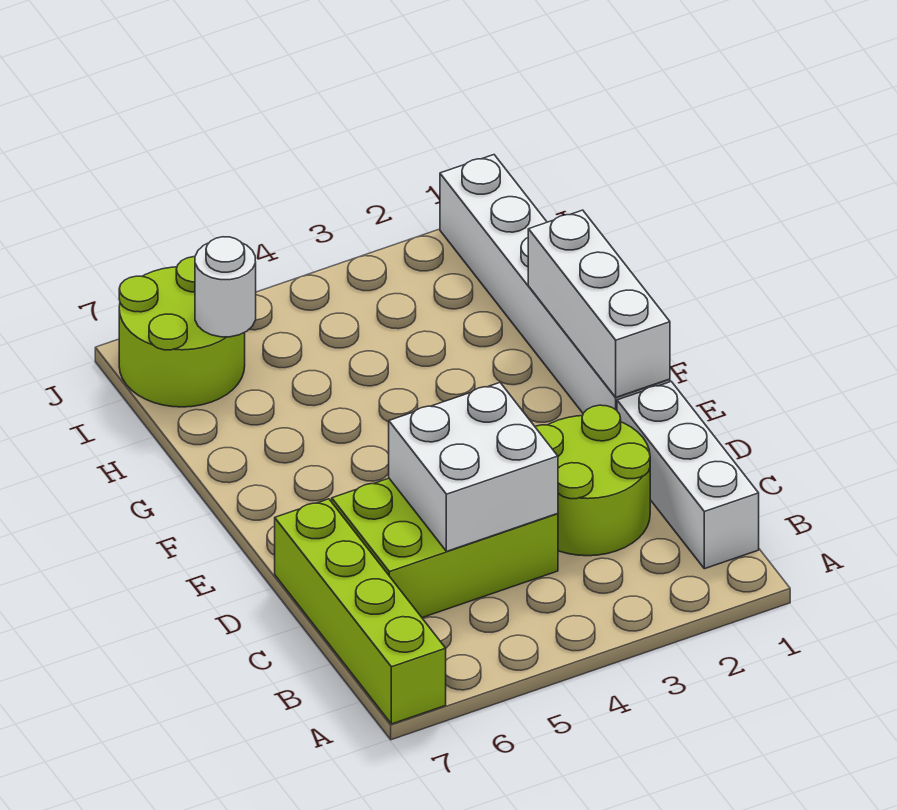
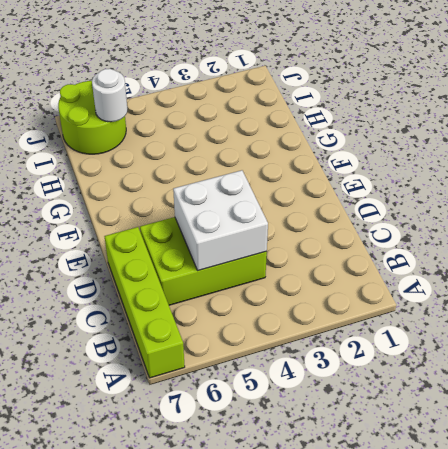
none -> white 1x3 brick [617,382,759,569]
none -> lime 2x2 round brick [535,405,650,556]

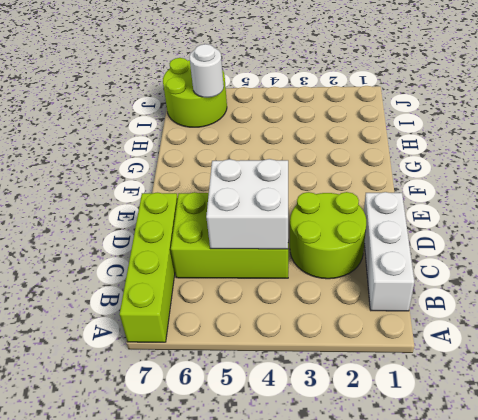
none -> white 1x6 brick [440,155,670,413]
none -> white 1x3 brick [528,210,670,397]

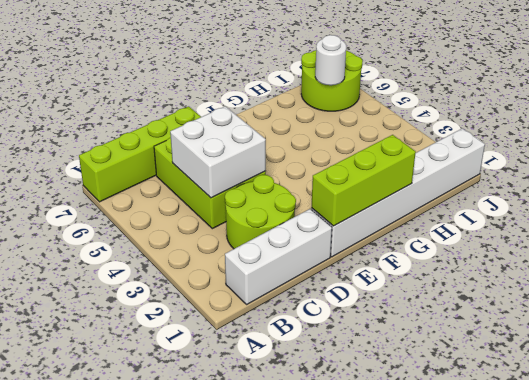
lime 1x3 brick [311,135,416,226] -> white 1x3 brick [528,210,670,397]

